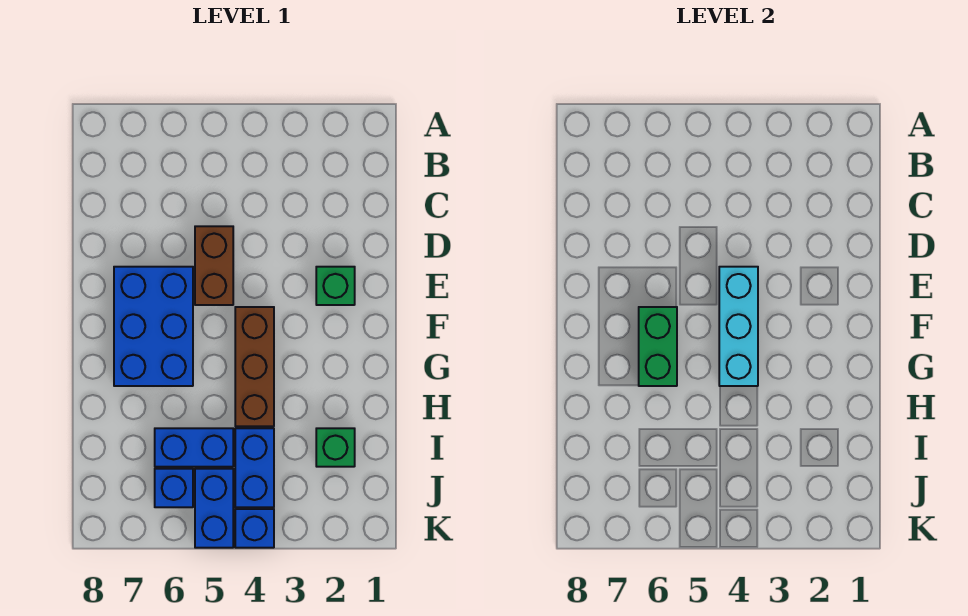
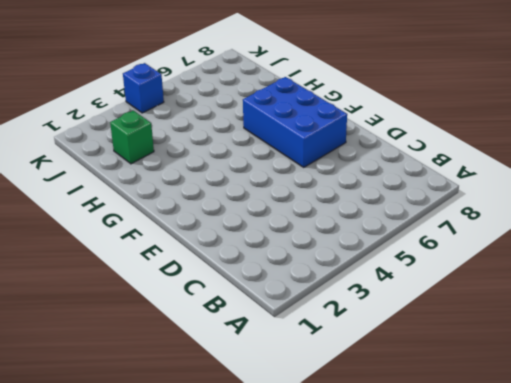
none -> brown 1x2 brick [195,226,233,305]
none -> green 1x1 brick [316,267,355,305]
none -> brown 1x3 brick [235,307,274,426]

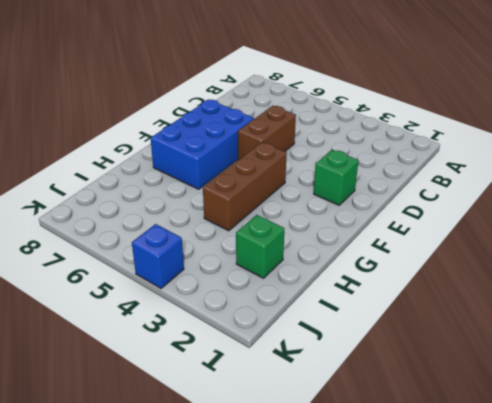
none -> blue 1x2 brick [235,428,274,507]
none -> blue 1x2 brick [155,428,233,467]
none -> blue 1x2 brick [195,469,233,548]

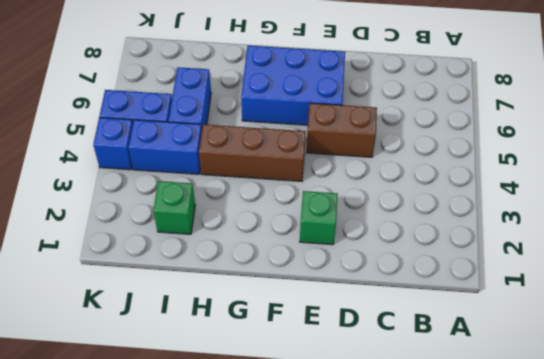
none -> blue 1x1 brick [155,469,193,507]
none -> cyan 1x3 brick [719,267,758,386]
none -> green 1x2 brick [639,307,677,386]

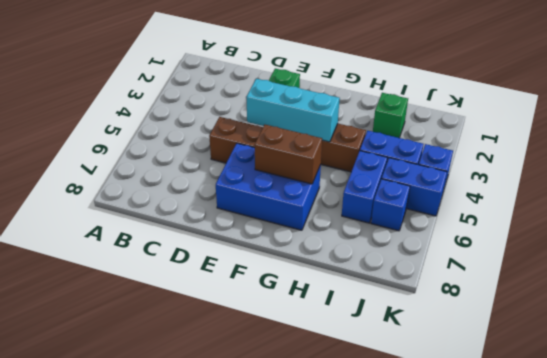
brown 1x2 brick [255,125,322,184] -> green 1x2 brick [639,307,677,386]

